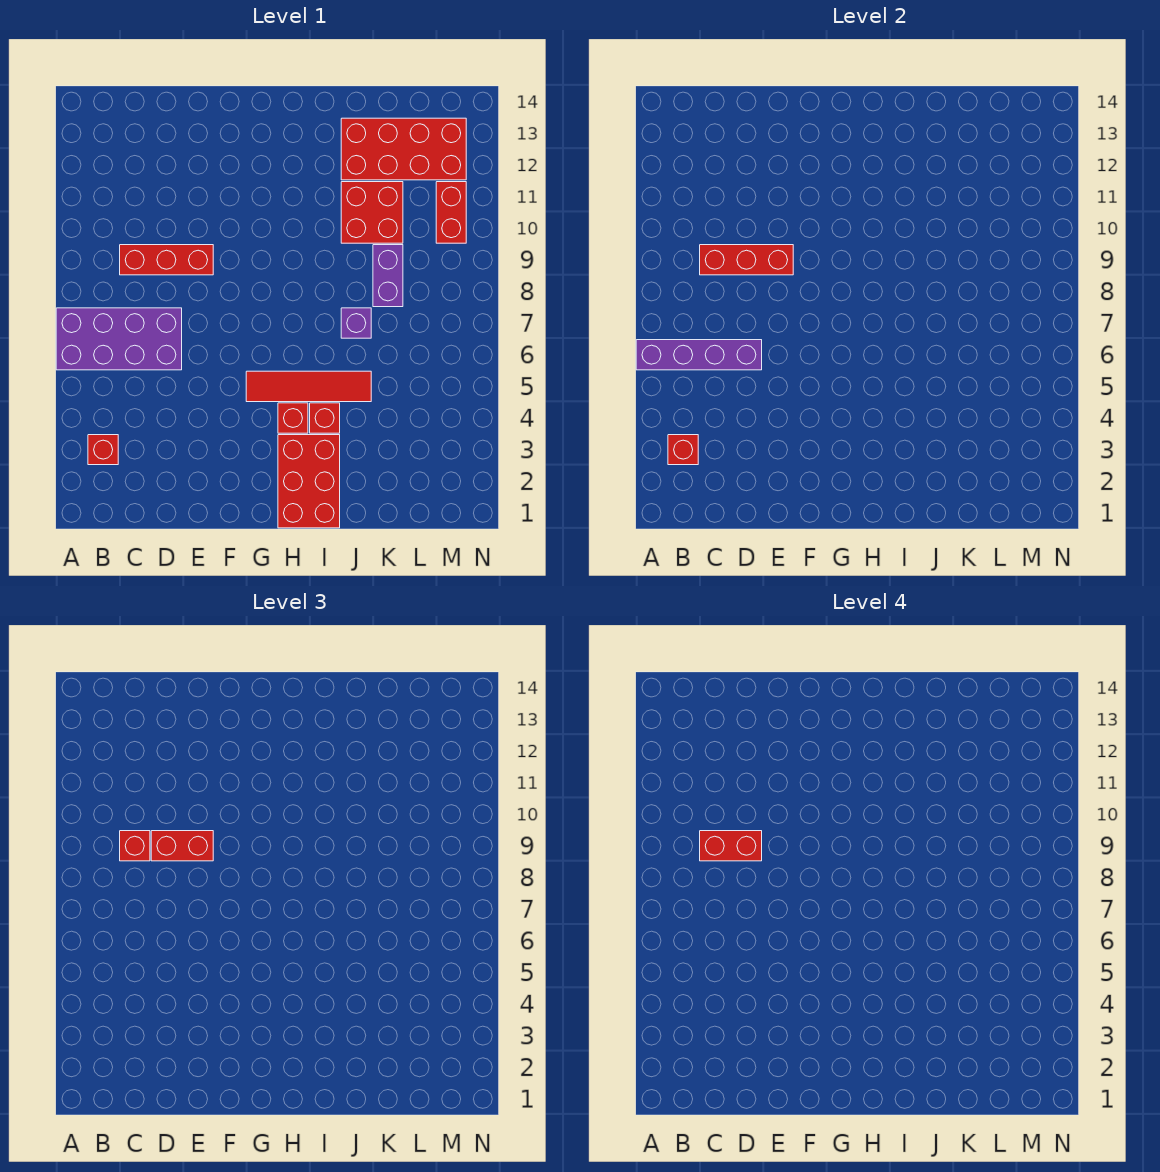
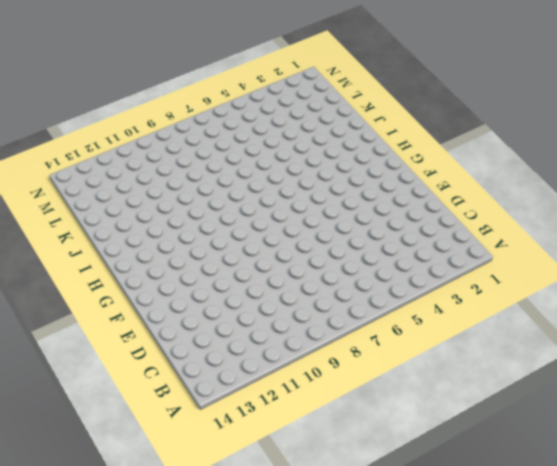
none -> purple 2x4 brick [56,308,182,370]
none -> red 1x1 brick [88,435,118,465]
none -> red 1x3 brick [120,245,213,275]

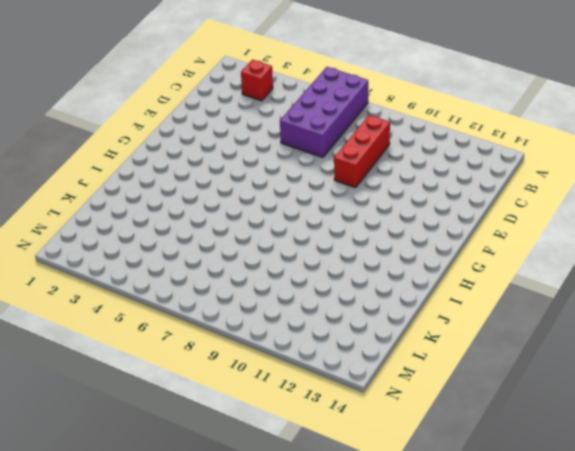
none -> red 1x4 tile [246,371,371,402]
none -> red 2x3 brick [278,435,340,528]
none -> red 1x1 brick [278,403,308,433]

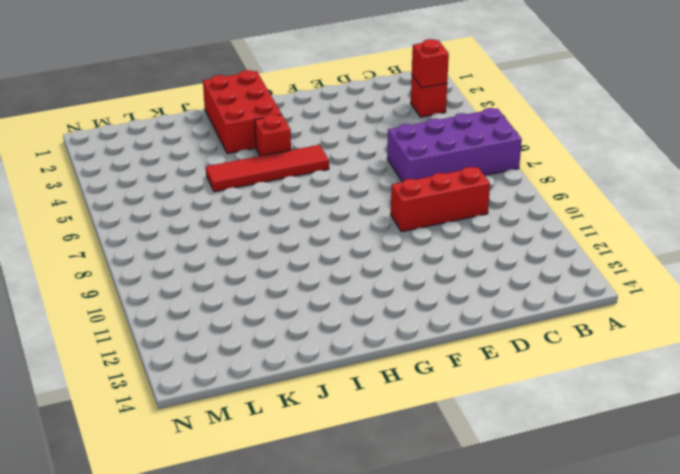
none -> red 1x1 brick [310,403,340,433]
none -> purple 1x1 brick [341,308,371,338]
none -> red 2x2 brick [341,182,403,243]

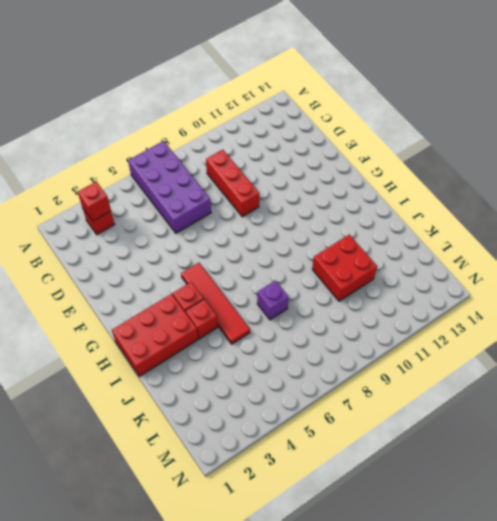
none -> red 2x4 brick [341,118,466,180]
none -> purple 1x2 brick [373,245,403,307]
none -> red 1x2 brick [436,182,466,243]

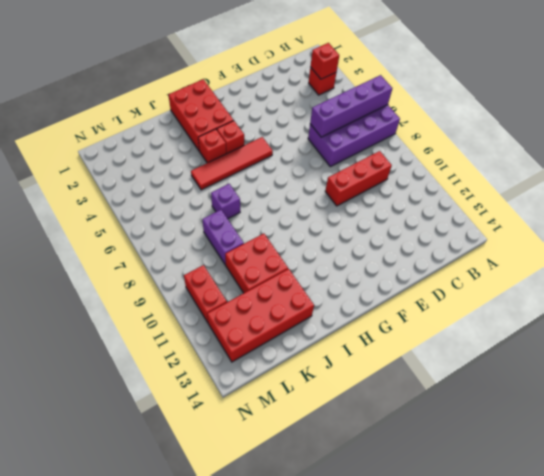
none -> red 1x3 brick [700,245,793,275]
none -> red 1x1 brick [120,831,150,861]
none -> red 1x2 brick [151,831,213,861]

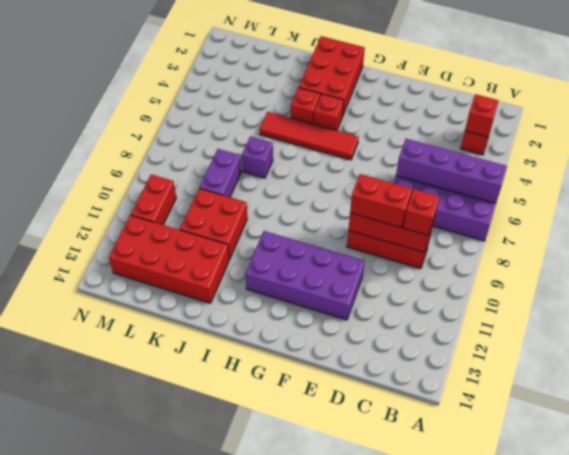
purple 2x4 brick [245,231,365,320] -> none
none -> red 1x2 brick [700,831,762,861]

